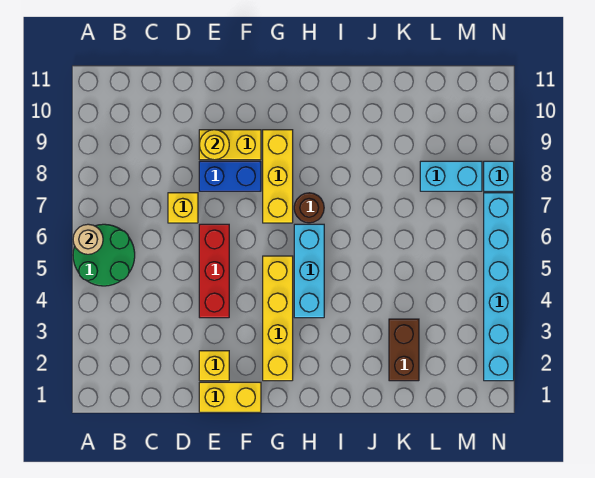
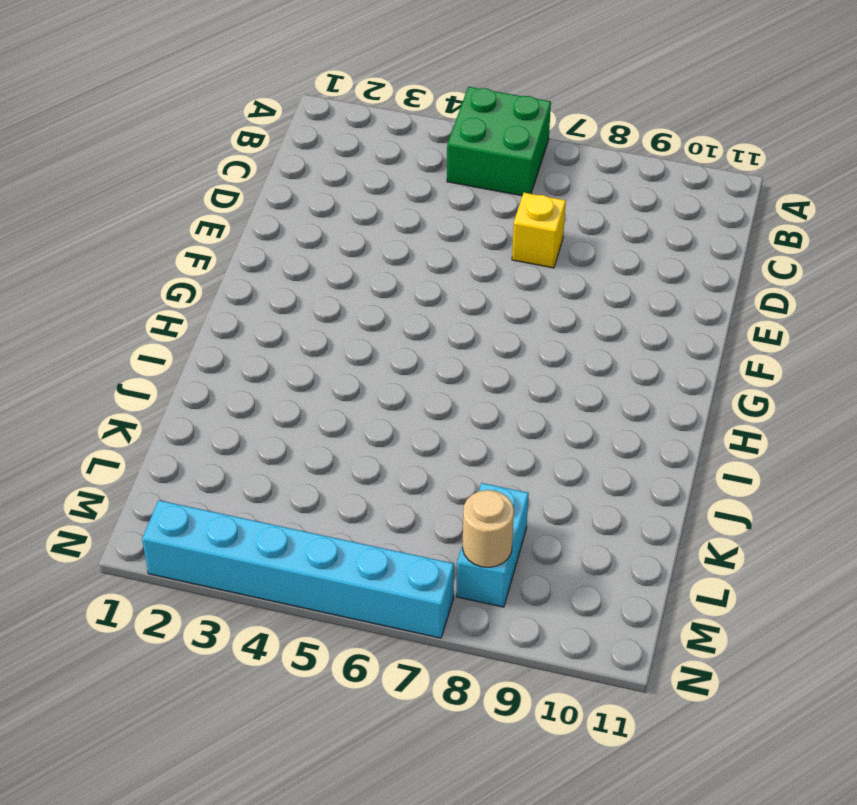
green 2x2 brick [447,87,551,196] -> green 2x2 round brick [73,224,135,286]
tan 1x1 round brick [463,490,514,567] -> tan 1x1 round brick moved to [73,224,103,254]
none -> yellow 1x2 brick [199,382,261,412]
none -> yellow 1x1 brick [199,351,229,381]
none -> red 1x3 brick [199,224,229,318]

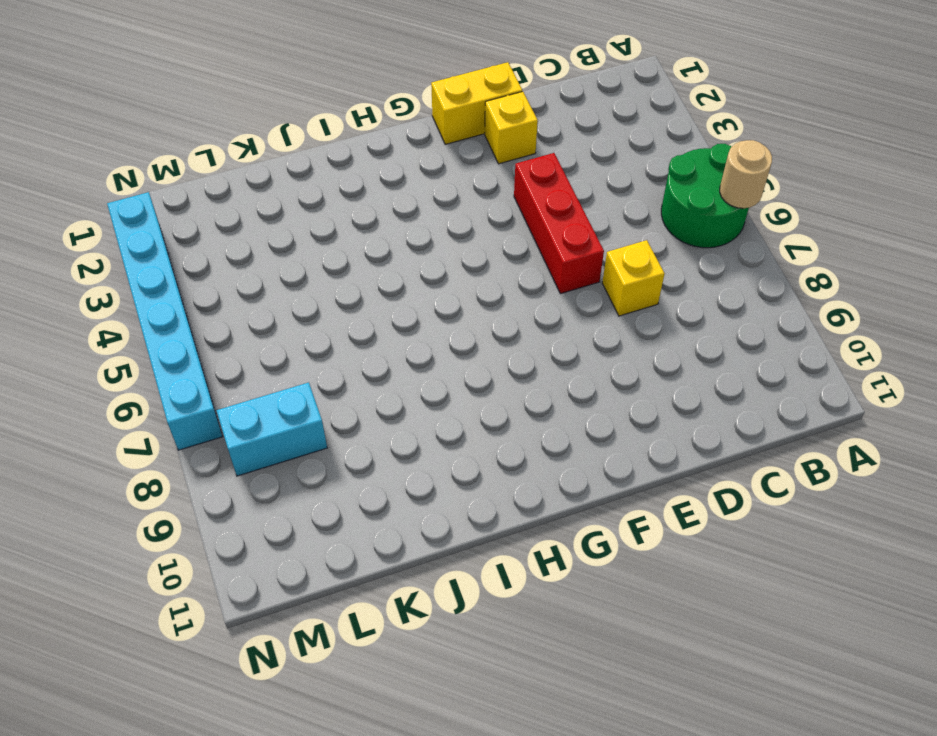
none -> blue 1x2 brick [199,161,261,191]
none -> yellow 1x2 brick [199,130,261,160]
none -> yellow 1x4 brick [263,256,293,381]

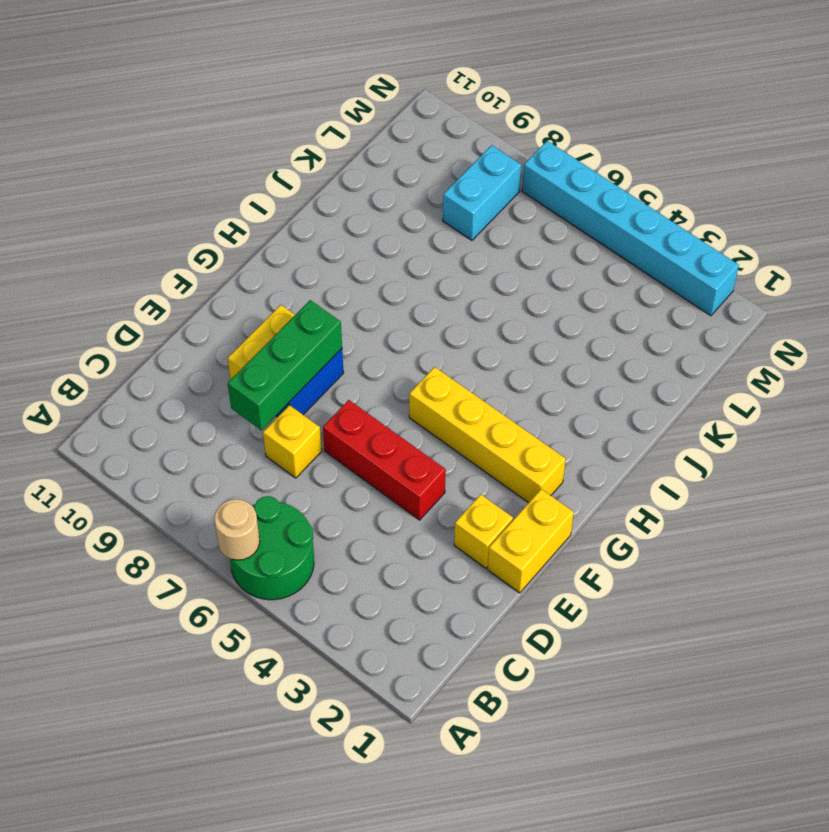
green 1x3 brick [228,300,342,430] -> none
none -> yellow 1x3 brick [263,130,293,223]
none -> cyan 1x3 brick [294,224,324,318]
none -> brown 1x1 round brick [294,193,324,223]

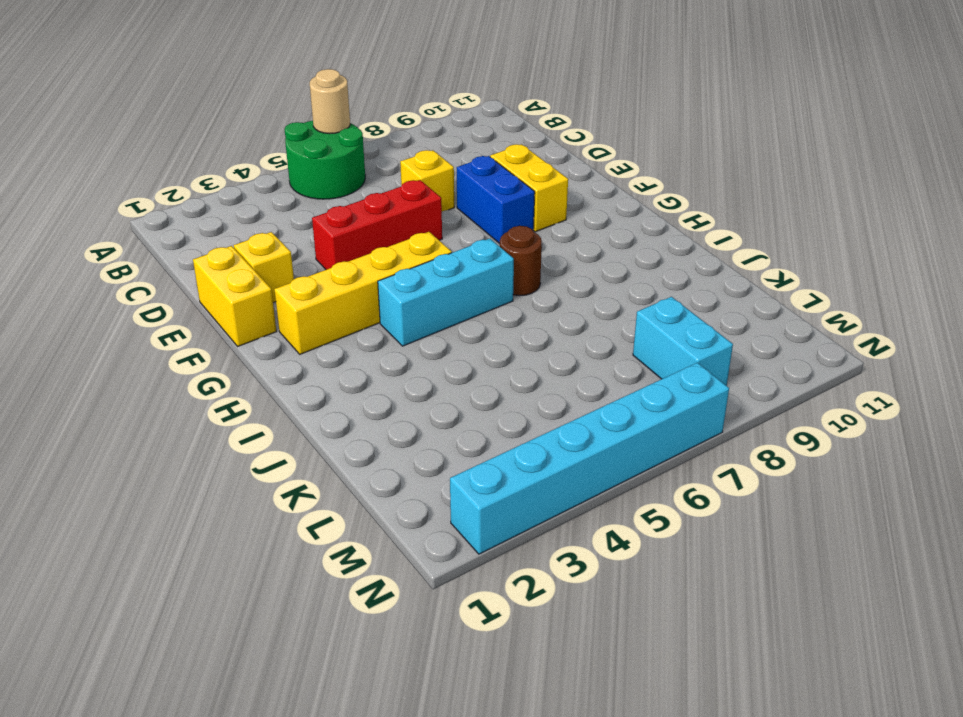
none -> yellow 1x3 brick [263,130,293,223]
none -> brown 1x2 brick [389,319,419,381]
none -> cyan 1x1 brick [484,161,514,191]

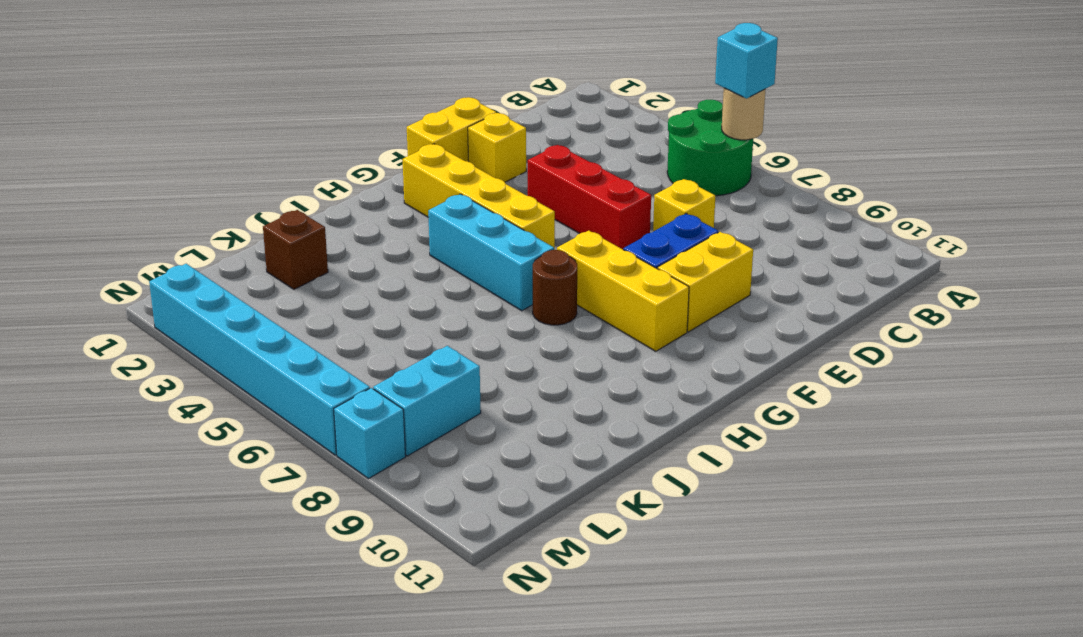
cyan 1x1 brick [715,23,778,99] -> none
brown 1x1 brick [263,210,328,289] -> brown 1x2 brick [389,319,419,381]
none -> yellow 1x1 round brick [199,130,229,160]

